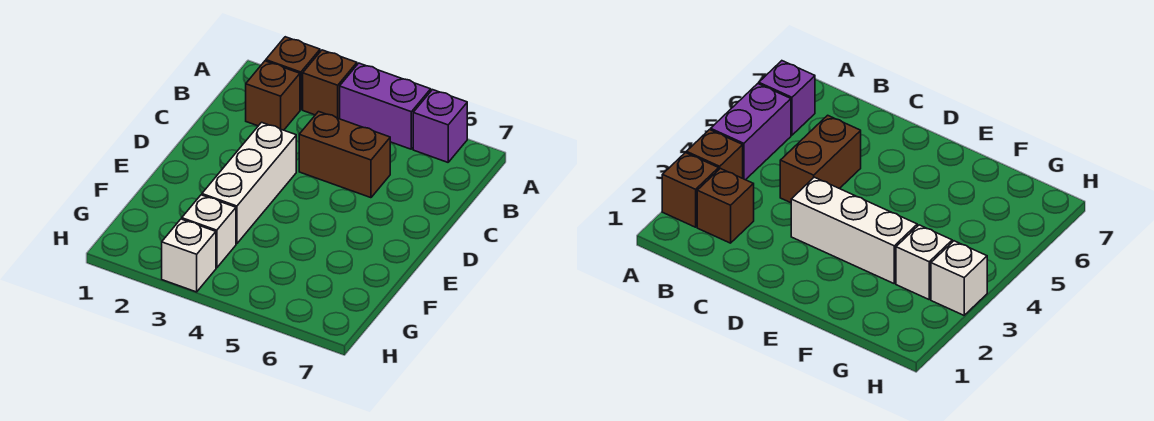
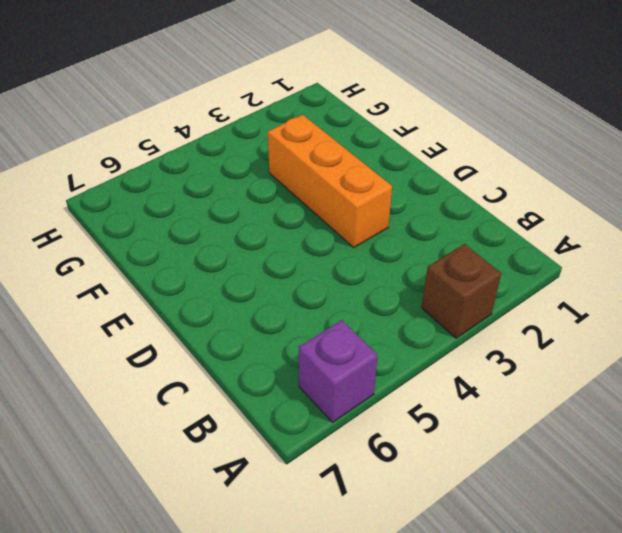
orange 1x3 brick [268,115,392,248] -> white 1x3 brick [202,122,296,244]
none -> brown 1x1 brick [266,37,320,110]
none -> purple 1x2 brick [340,63,431,149]

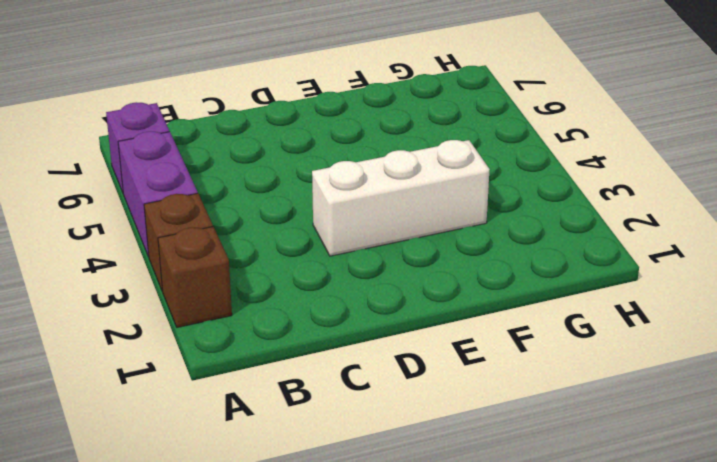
none -> brown 1x1 brick [246,61,300,130]
none -> brown 1x2 brick [299,112,390,198]

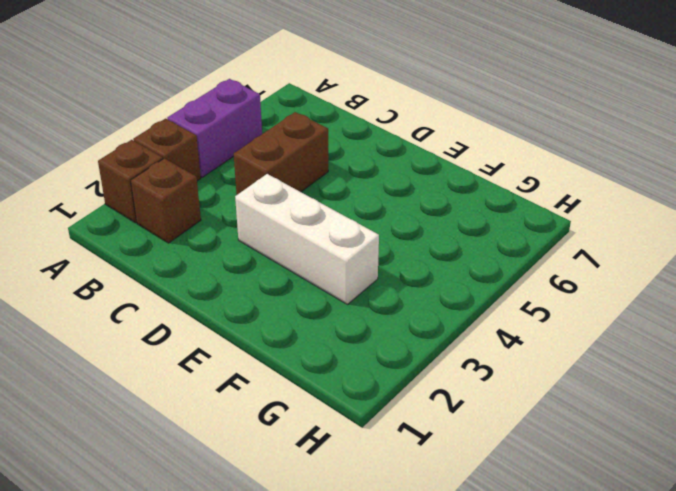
none -> purple 1x1 brick [413,90,467,162]
none -> white 1x1 brick [182,195,236,268]

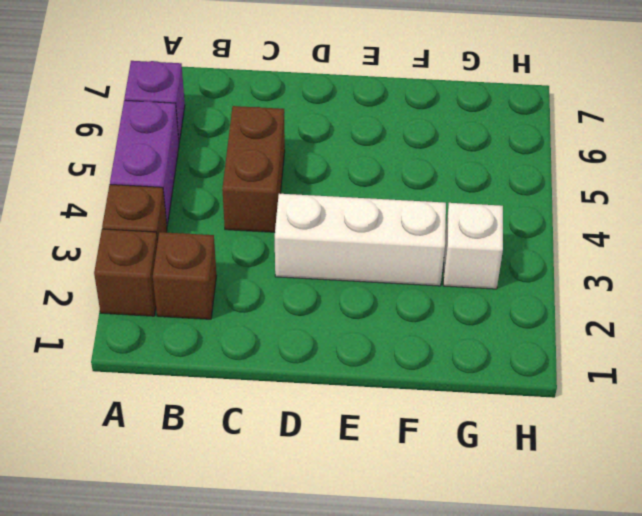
none -> white 1x1 brick [162,219,216,292]

